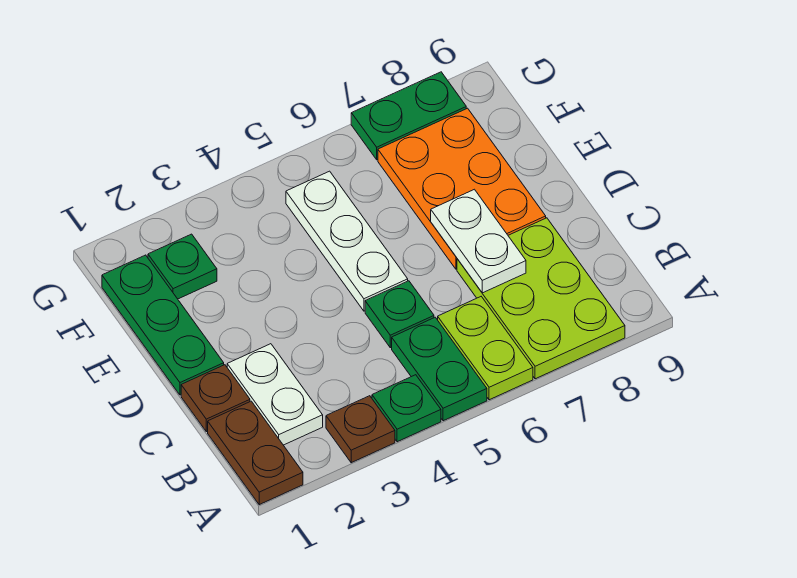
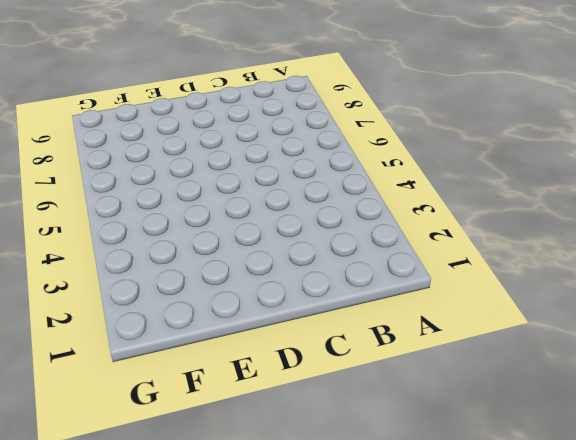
none -> brown 1x2 plate [208,401,303,505]
none -> brown 1x1 plate [326,396,395,463]
none -> green 1x1 plate [372,375,441,442]

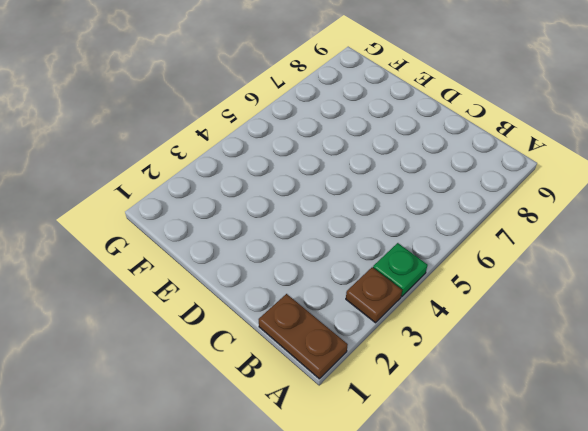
none -> green 1x2 plate [392,317,487,421]
none -> lime 1x2 plate [438,297,533,400]
none -> lime 2x3 plate [457,218,625,379]

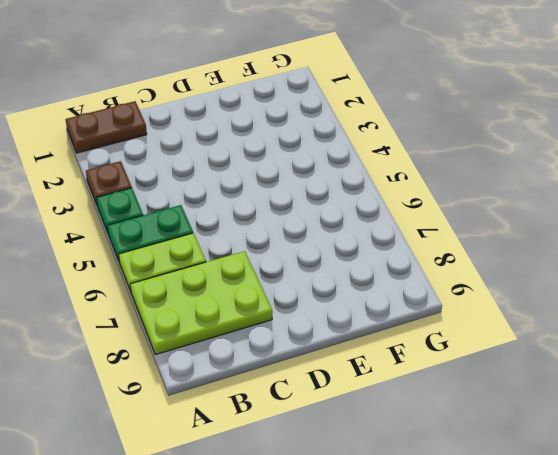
none -> white 1x2 plate [227,344,323,445]
none -> brown 1x1 plate [181,365,250,432]
none -> green 1x1 plate [365,281,434,348]

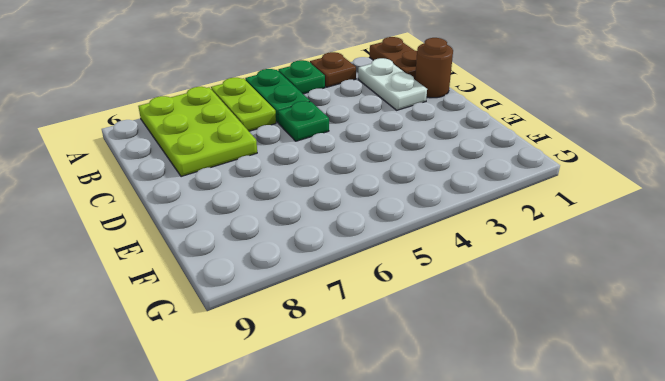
brown 1x1 round brick [415,38,453,98] -> brown 1x1 plate [181,365,250,432]
none -> green 1x3 plate [102,255,224,395]
none -> white 1x3 plate [286,171,408,311]
none -> orange 2x3 plate [378,108,546,269]

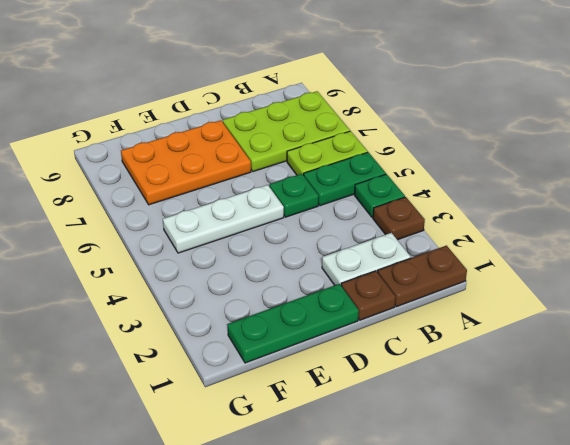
none -> green 1x1 plate [148,234,217,299]
none -> green 1x2 plate [351,72,466,160]
none -> white 1x2 plate [431,189,526,293]

